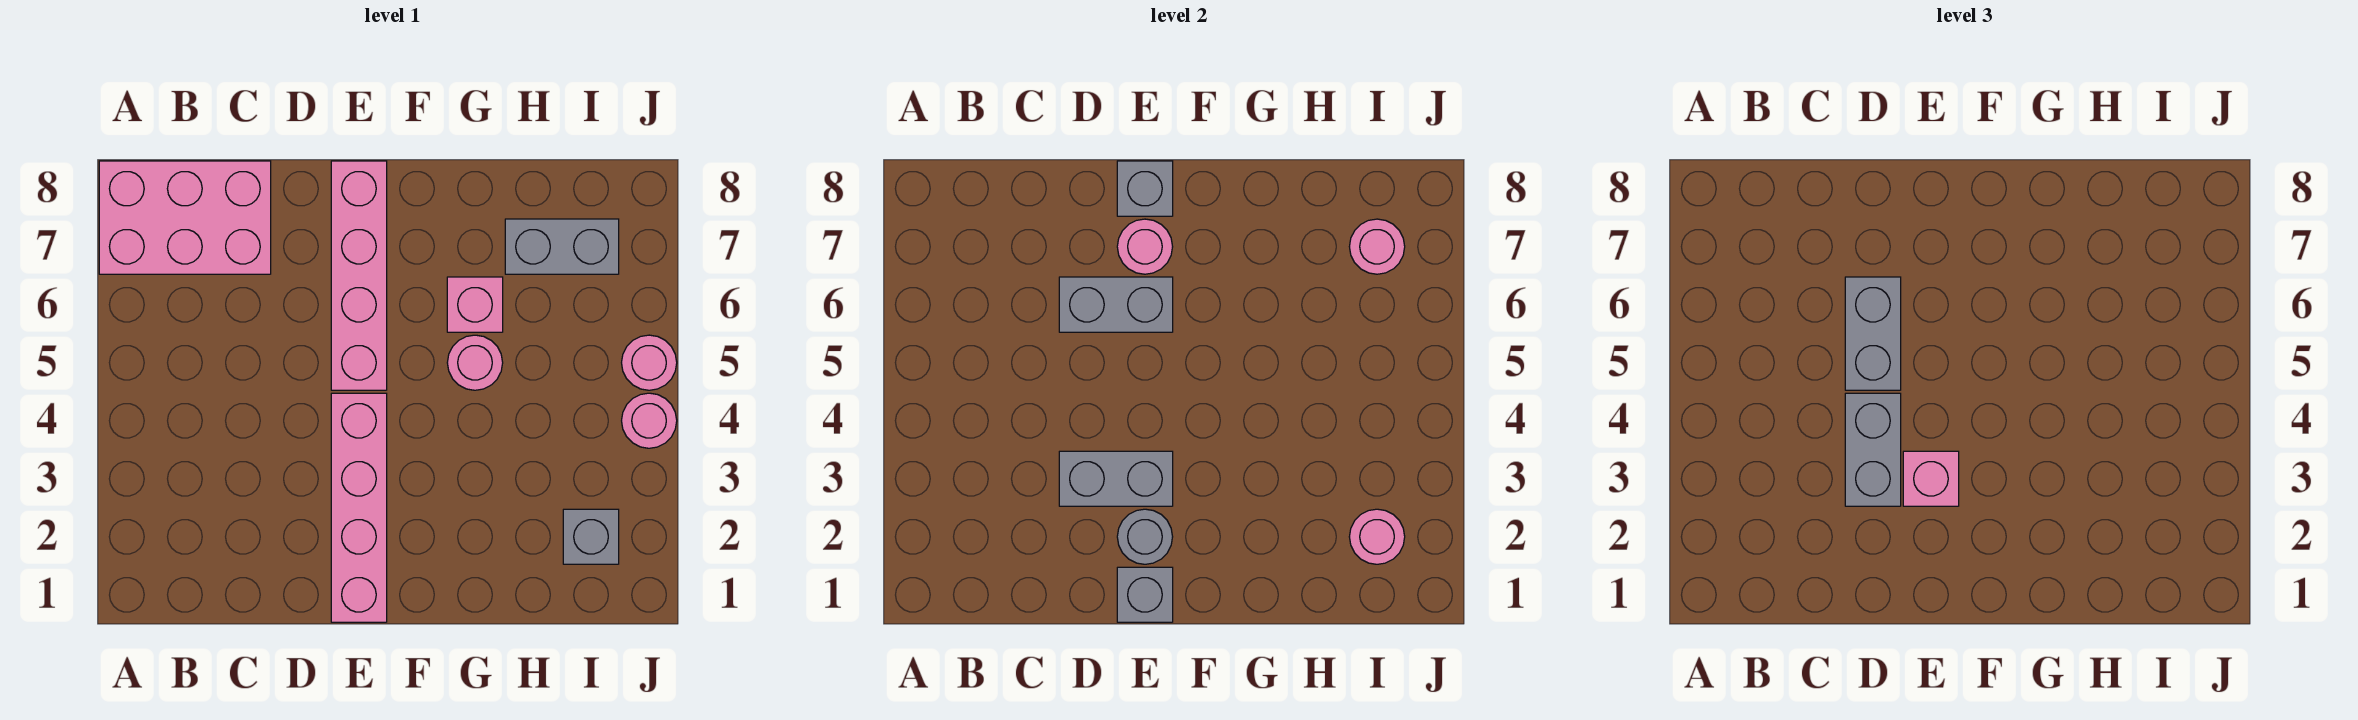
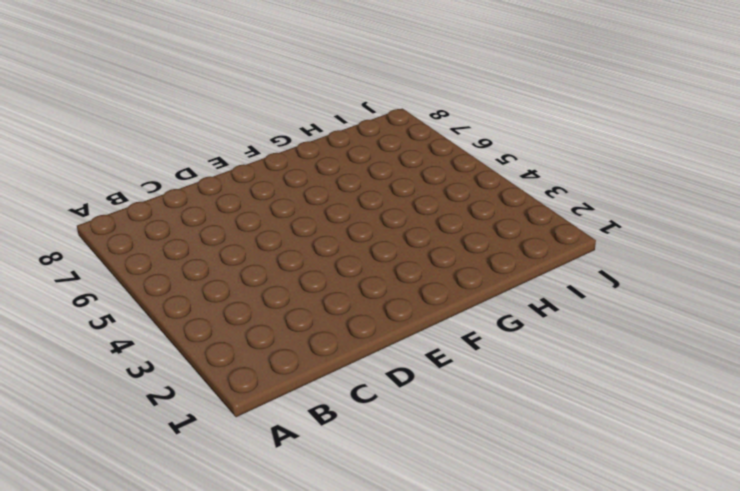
none -> pink 2x3 brick [99,161,271,274]
none -> pink 1x4 brick [331,393,387,622]
none -> pink 1x4 brick [331,161,387,390]

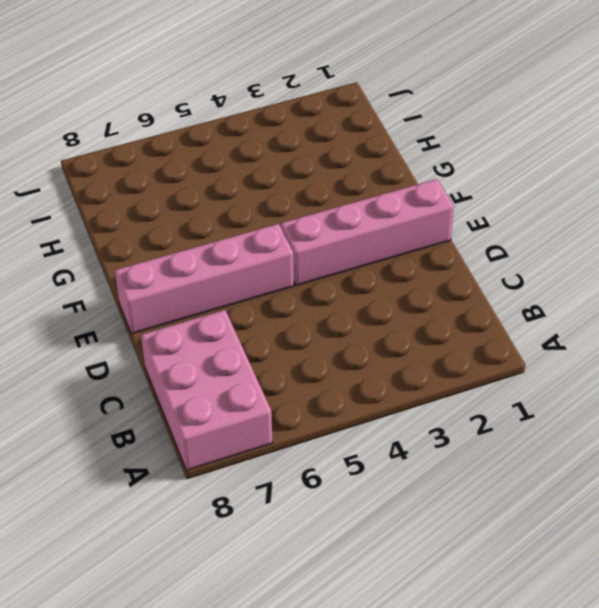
none -> pink 1x1 round brick [447,335,503,390]
none -> pink 1x1 brick [447,277,503,332]
none -> grey 1x2 brick [505,219,619,274]

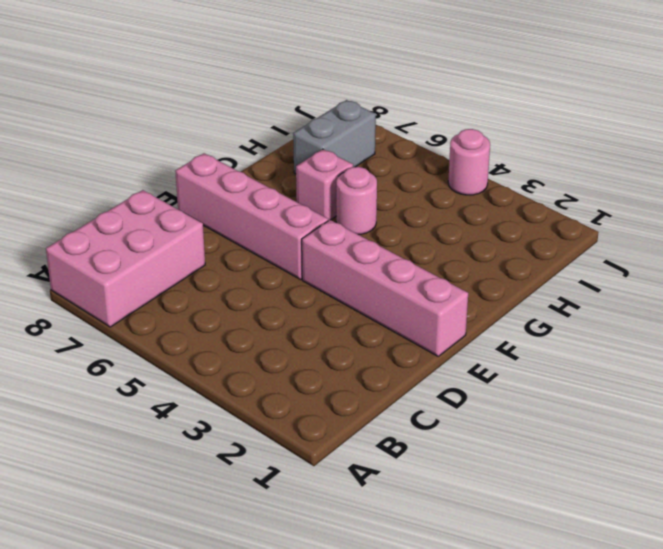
none -> grey 1x1 brick [563,509,619,564]
none -> pink 1x1 round brick [622,335,677,390]
none -> grey 1x2 brick [1059,451,1173,506]

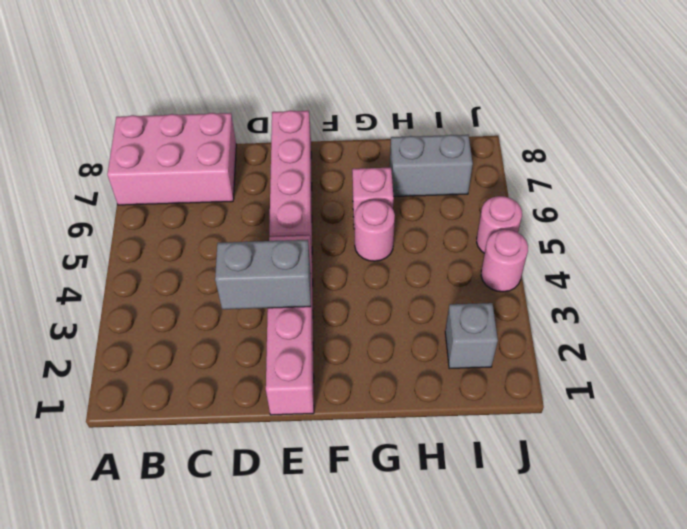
none -> grey 1x2 brick [1059,277,1173,332]
none -> grey 1x1 brick [1117,567,1173,622]
none -> grey 1x1 round brick [1117,509,1173,564]

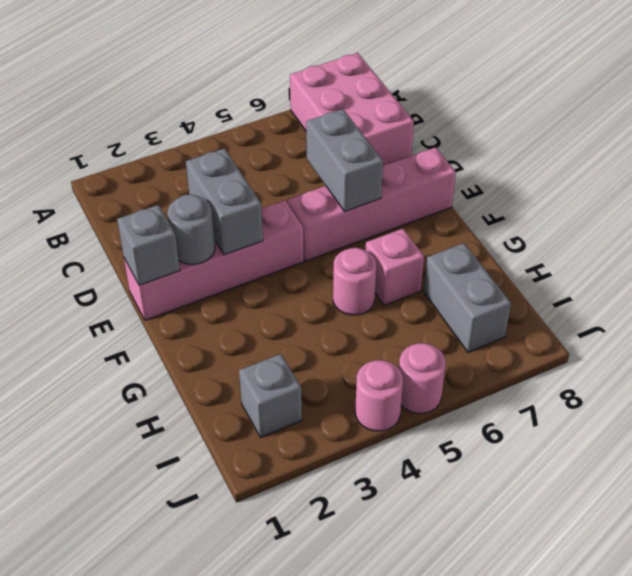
none -> pink 1x1 round brick [1117,219,1173,274]
none -> grey 1x1 brick [1117,161,1173,216]
none -> pink 1x1 round brick [1349,509,1405,564]

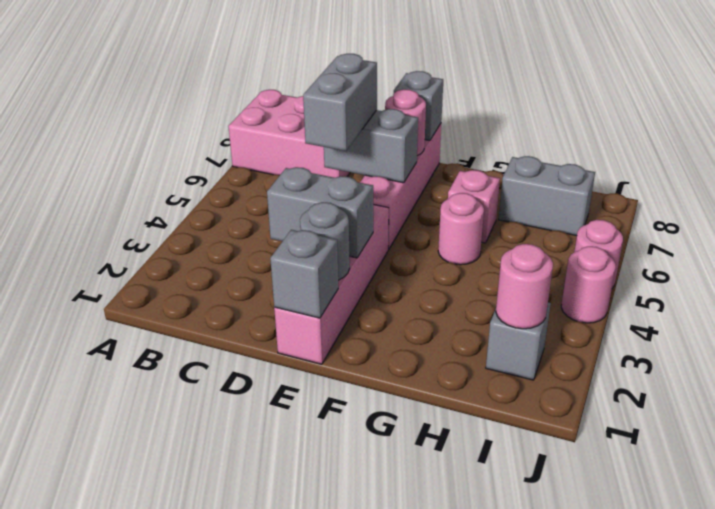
none -> pink 1x1 round brick [1349,219,1405,274]
none -> grey 1x2 brick [1845,393,1901,506]
none -> pink 1x1 brick [1903,451,1959,506]

